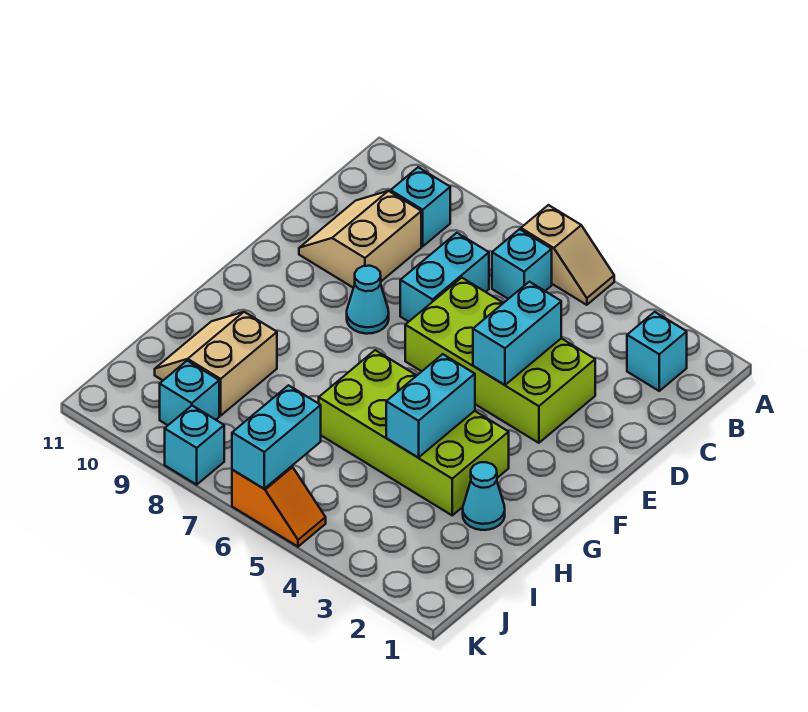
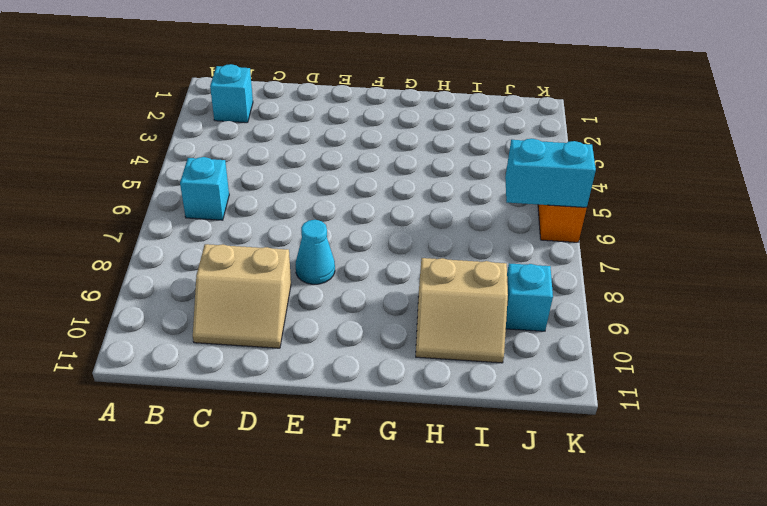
none -> tan 1x2 slope [521,205,614,305]
none -> cyan 1x1 brick [391,167,450,246]
none -> cyan 1x2 brick [400,233,489,322]

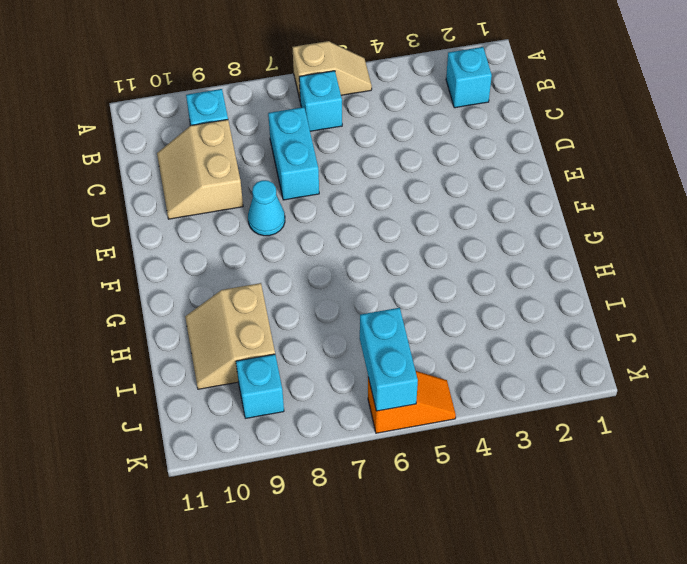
none -> lime 2x4 brick [405,278,595,443]
none -> lime 2x4 brick [319,350,509,515]
none -> cyan 1x1 cone [463,462,505,530]

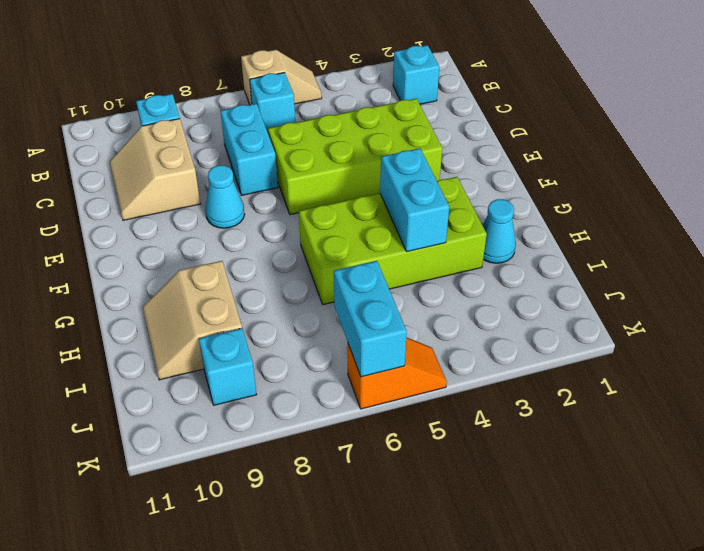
none -> cyan 1x1 brick [165,406,224,485]
none -> cyan 1x2 brick [473,282,561,385]

